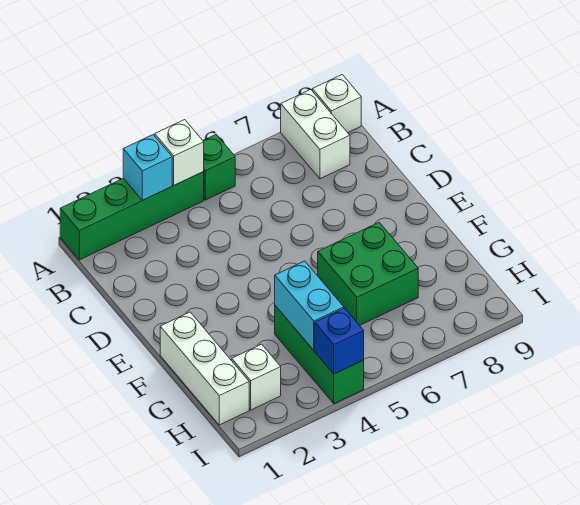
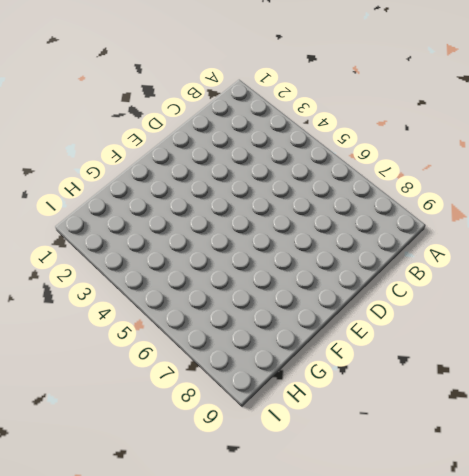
none -> green 1x4 brick [60,172,204,260]
none -> green 1x1 brick [203,135,235,200]
none -> white 1x2 brick [281,89,350,179]

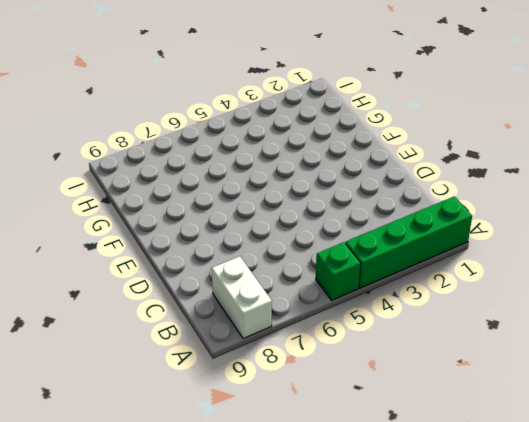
none -> white 1x1 brick [312,75,361,133]
none -> white 1x3 brick [160,312,249,425]
none -> green 2x2 brick [318,222,418,325]

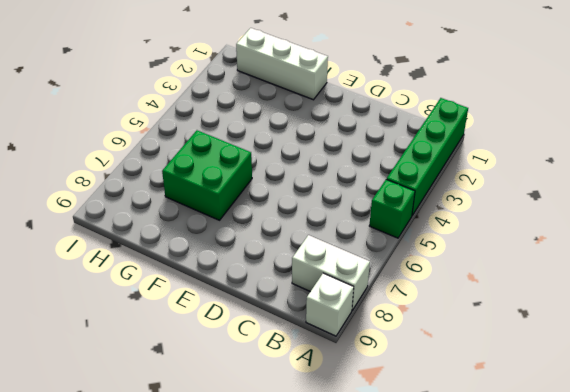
none -> green 1x3 brick [275,306,364,404]
none -> white 1x1 brick [232,344,281,410]
none -> cyan 1x1 brick [123,135,172,200]

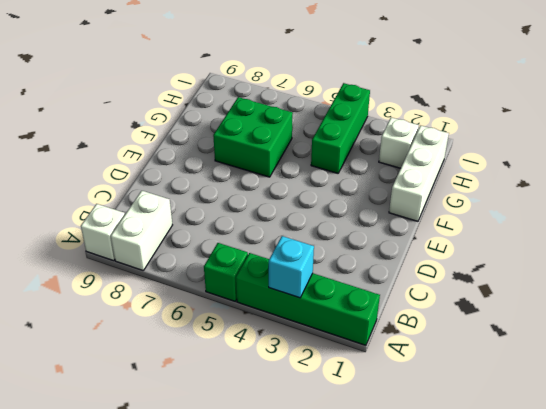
none -> white 1x1 brick [155,120,204,185]
none -> cyan 1x2 brick [275,261,344,350]
none -> blue 1x1 brick [315,308,364,374]

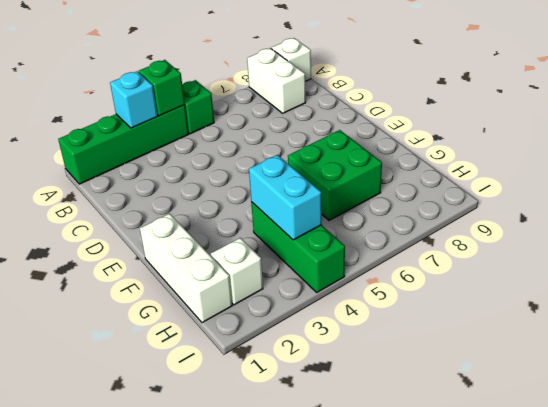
green 1x1 brick [139,60,185,116] -> white 1x1 brick [155,120,204,185]
none -> blue 1x1 brick [315,308,364,374]

